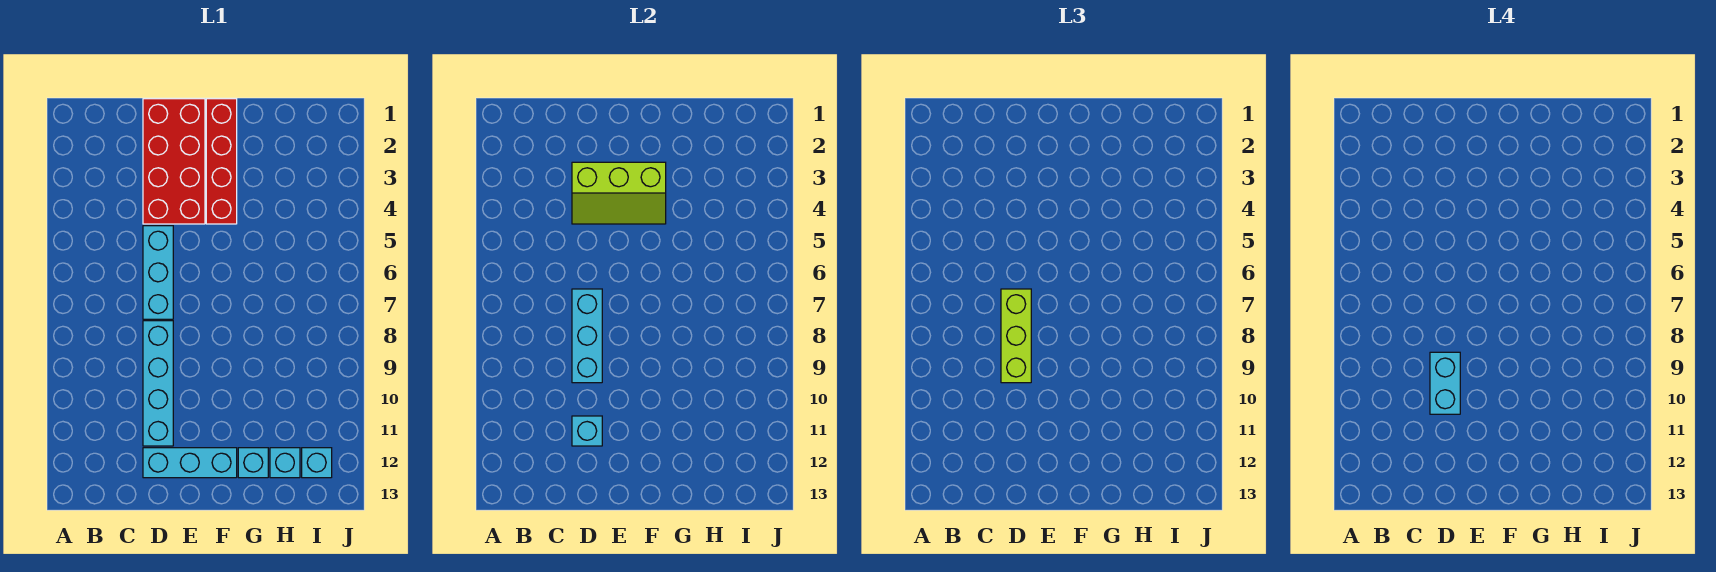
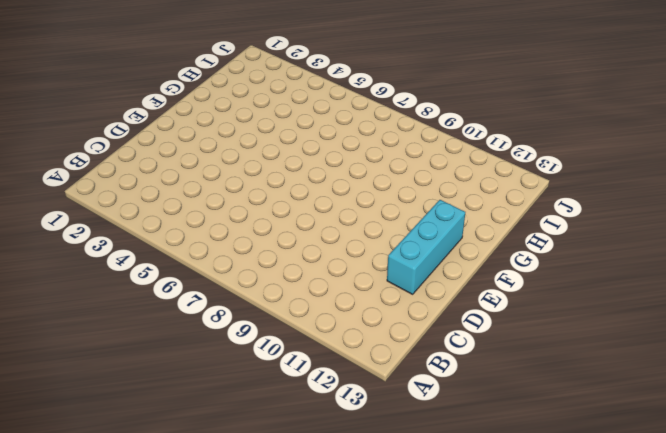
none -> red 2x4 brick [143,99,205,224]
none -> cyan 1x3 brick [143,226,173,319]
none -> cyan 1x4 brick [143,321,173,446]

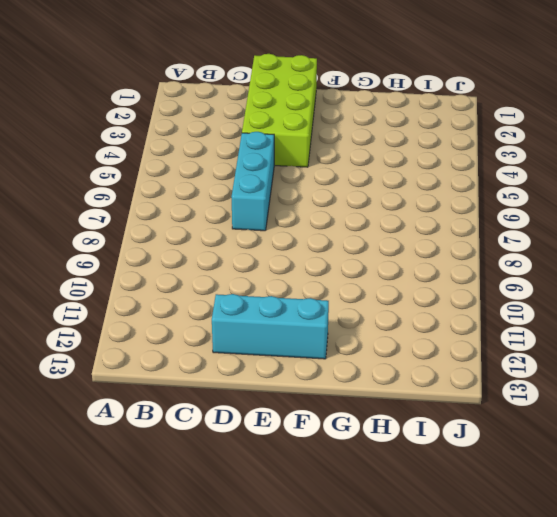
lime 2x4 brick [242,54,317,167] -> red 2x4 brick [143,99,205,224]
none -> cyan 1x4 brick [143,321,173,446]
none -> red 1x4 brick [206,99,237,224]
none -> cyan 1x1 brick [238,448,268,478]

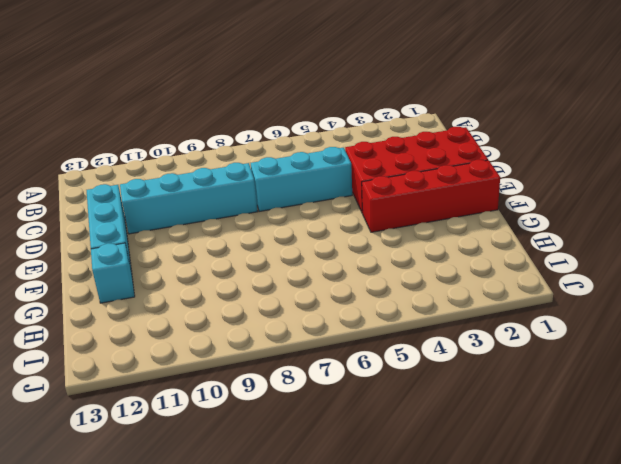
none -> cyan 1x1 brick [270,448,300,478]
none -> cyan 1x1 brick [302,448,332,478]
none -> lime 2x3 slope [572,162,666,224]

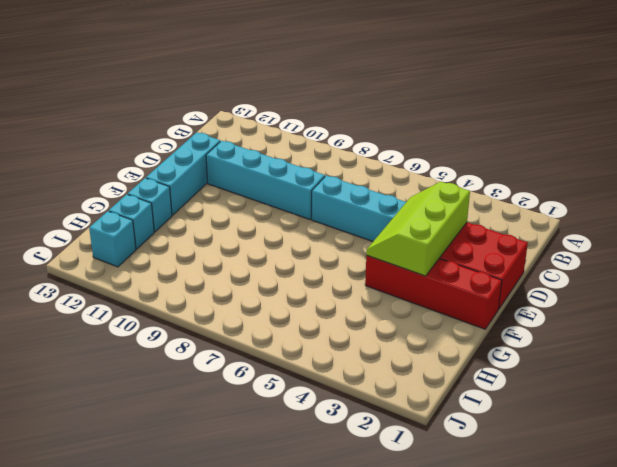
none -> cyan 1x3 brick [572,289,602,383]
none -> cyan 1x1 brick [572,416,602,446]
none -> lime 1x3 brick [1001,289,1031,383]

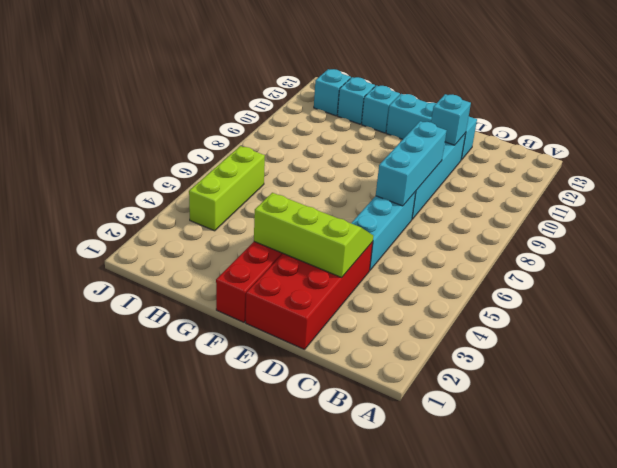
lime 1x3 brick [189,146,265,231] -> lime 1x3 brick moved to [1001,289,1031,383]
none -> cyan 1x2 brick [1430,352,1460,414]

